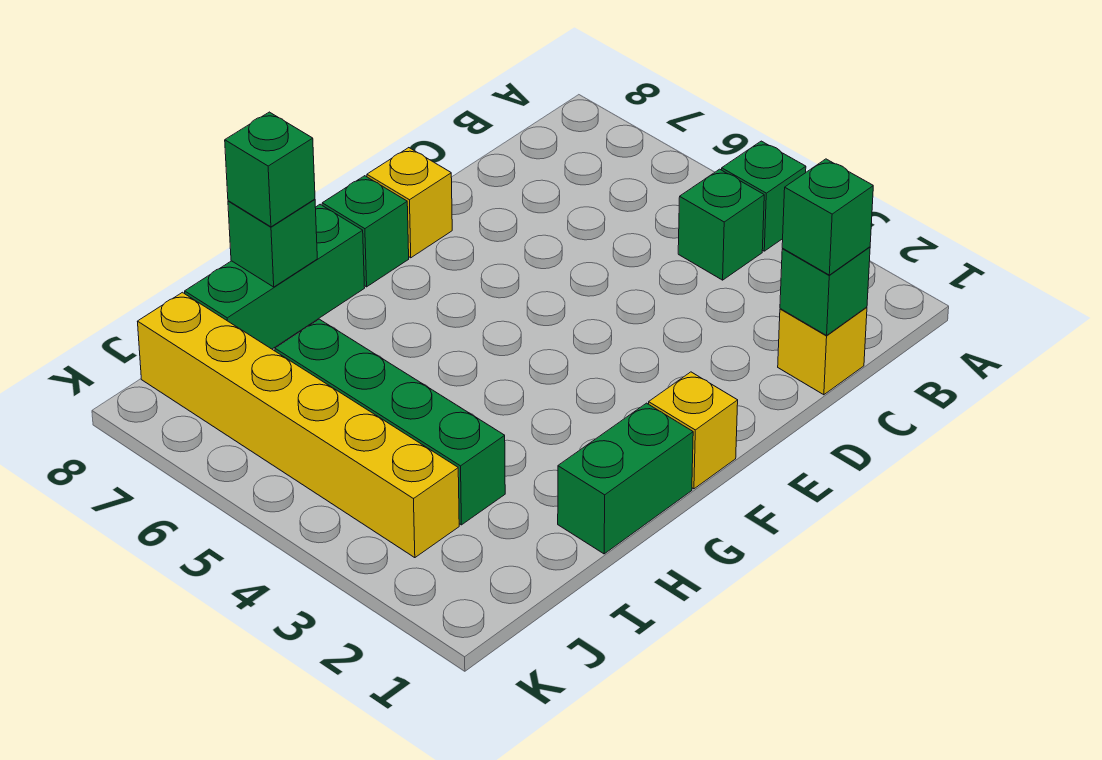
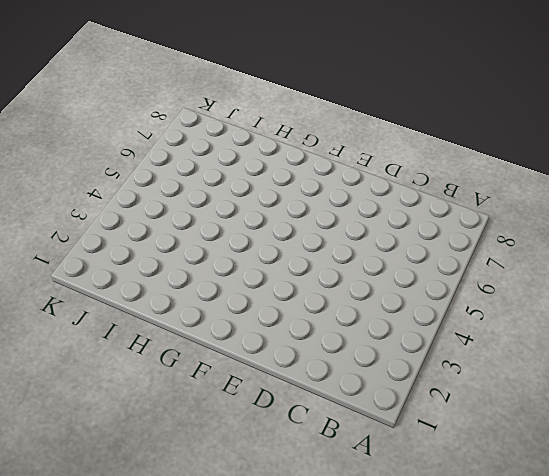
none -> green 1x1 brick [722,141,806,251]
none -> green 1x1 brick [678,169,764,280]
none -> yellow 1x1 brick [778,307,867,395]

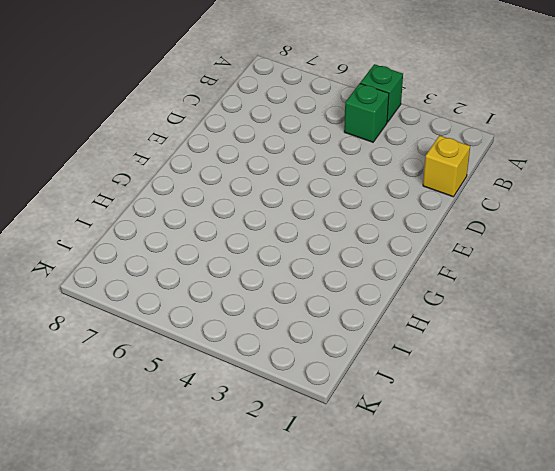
none -> yellow 1x1 brick [367,148,452,258]
none -> yellow 1x1 brick [649,372,738,489]
none -> green 1x1 brick [322,176,409,287]

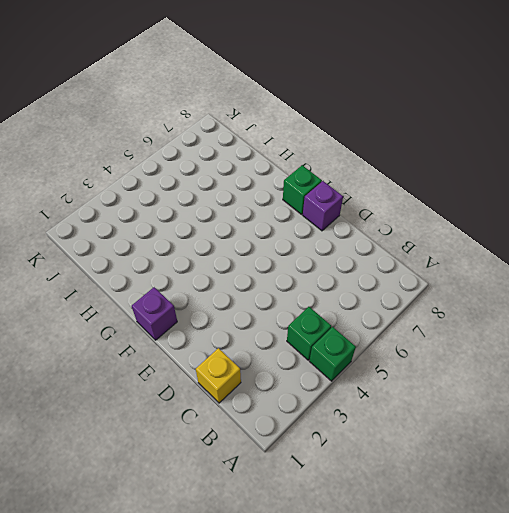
purple 1x1 brick [303,181,343,231] -> yellow 1x1 brick [367,148,452,258]
purple 1x1 brick [132,287,177,340] -> yellow 1x1 brick [649,372,738,489]
none -> green 1x2 brick [558,403,693,554]
none -> green 1x3 brick [185,204,365,349]
none -> green 1x4 brick [275,319,505,525]

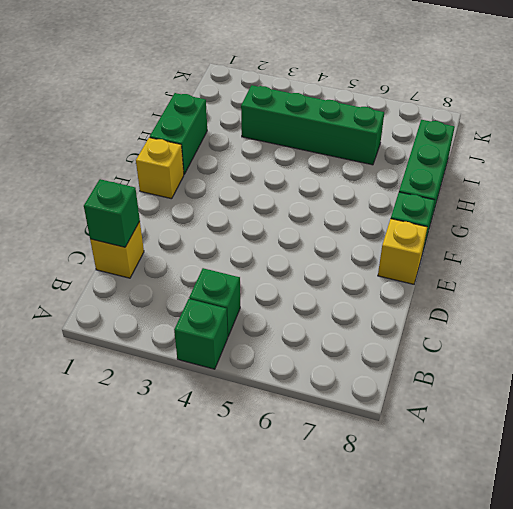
none -> yellow 1x6 brick [137,292,459,558]
none -> green 1x1 brick [228,199,317,287]
none -> green 1x1 brick [782,159,873,275]

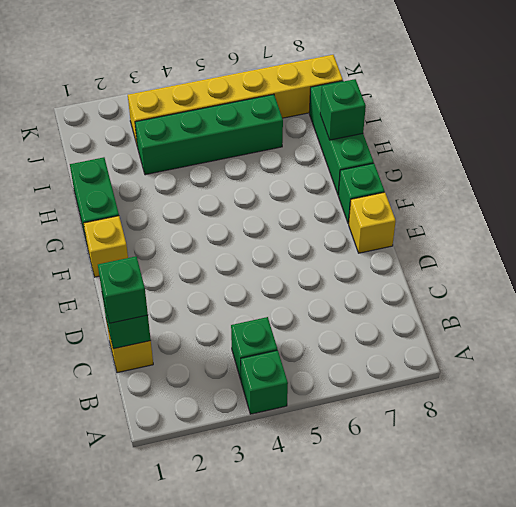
none -> green 1x1 brick [225,112,315,227]

